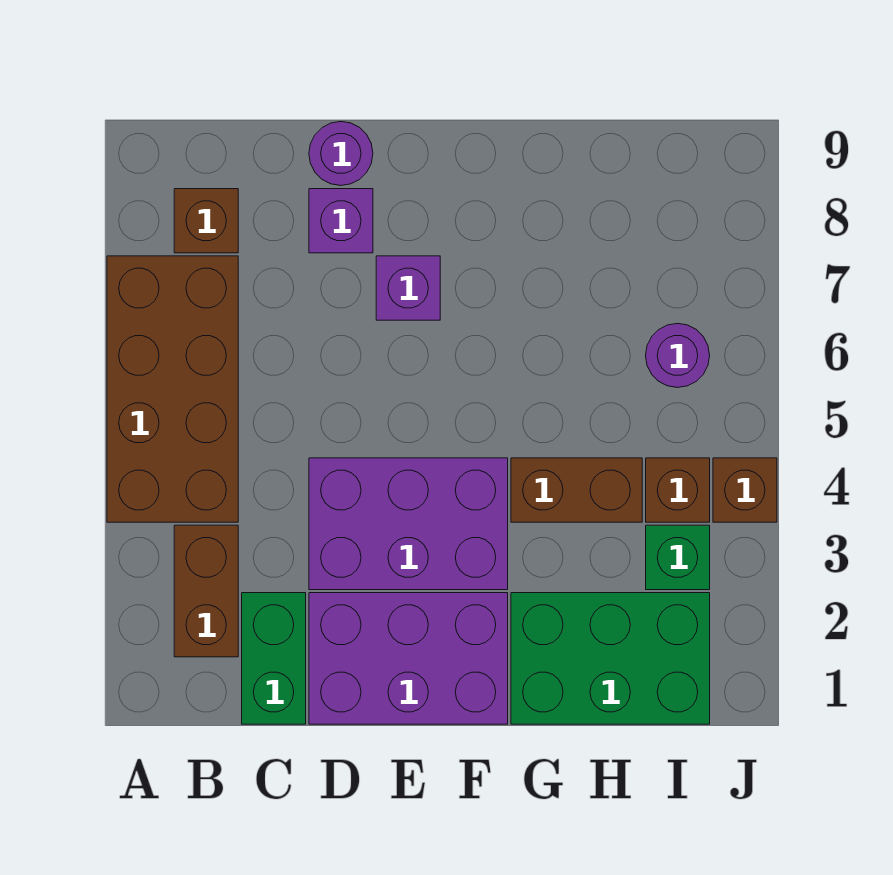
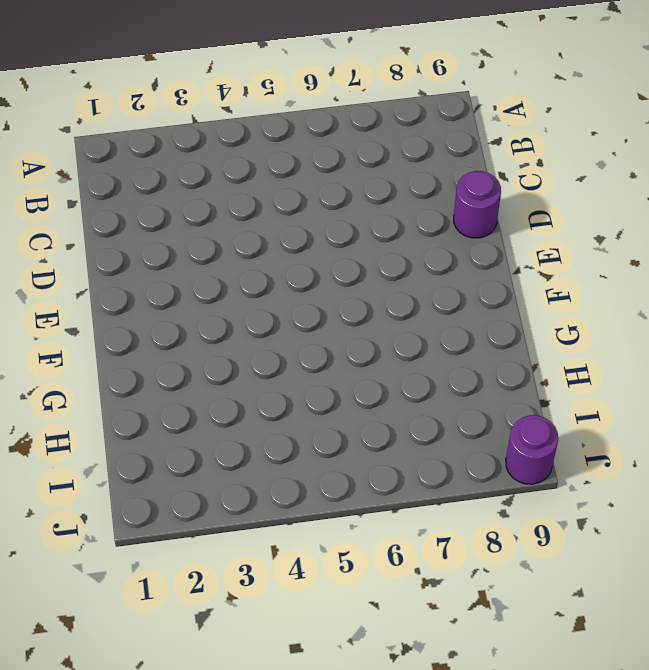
purple 1x1 round brick [506,415,558,484] -> purple 1x1 round brick moved to [646,323,710,388]
none -> brown 2x4 brick [107,256,238,522]
none -> brown 1x2 brick [174,525,238,657]
none -> brown 1x1 brick [174,189,238,253]

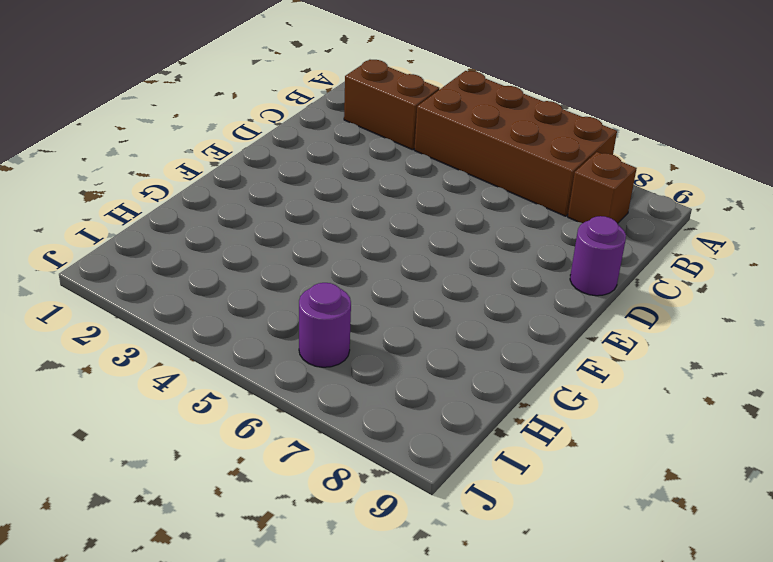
none -> green 1x2 brick [242,593,306,724]
none -> purple 2x3 brick [309,593,508,724]
none -> purple 2x3 brick [309,458,508,590]

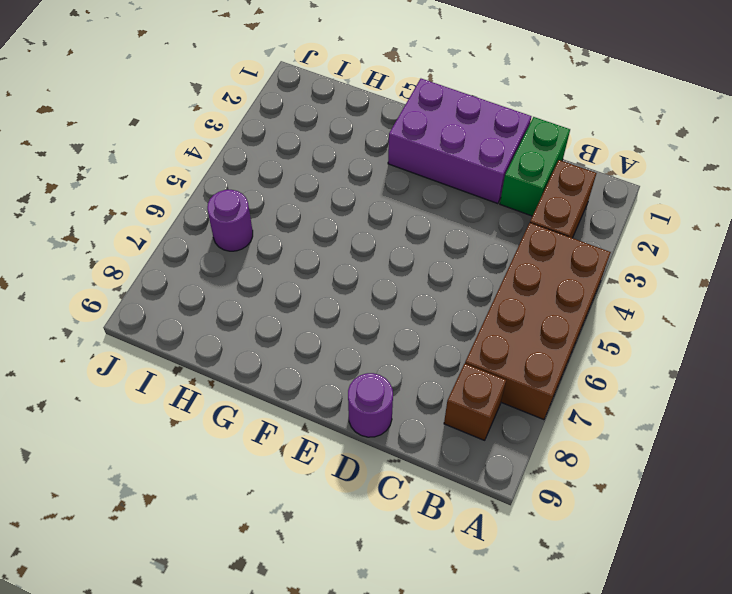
none -> purple 2x3 brick [309,458,508,590]
none -> purple 1x1 brick [309,189,373,253]
none -> purple 1x1 brick [376,256,440,320]

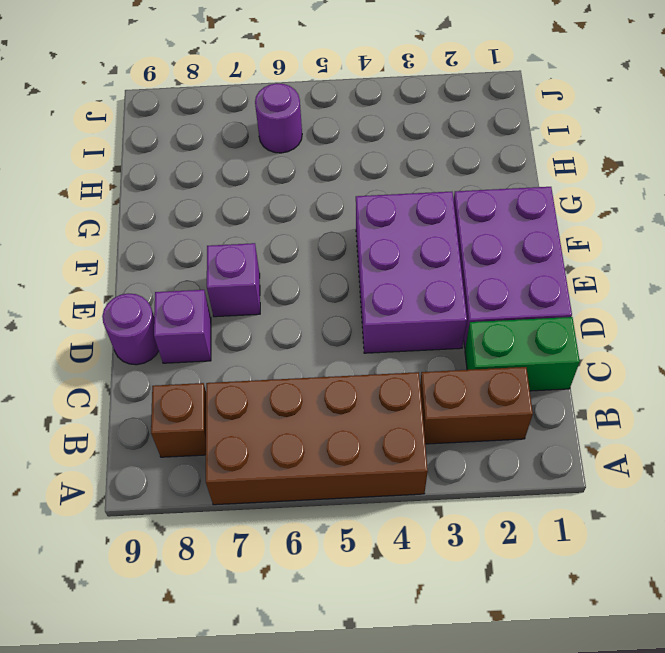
none -> green 2x3 brick [511,593,710,724]
none -> brown 1x2 brick [511,458,642,522]
none -> green 1x1 brick [646,525,710,590]

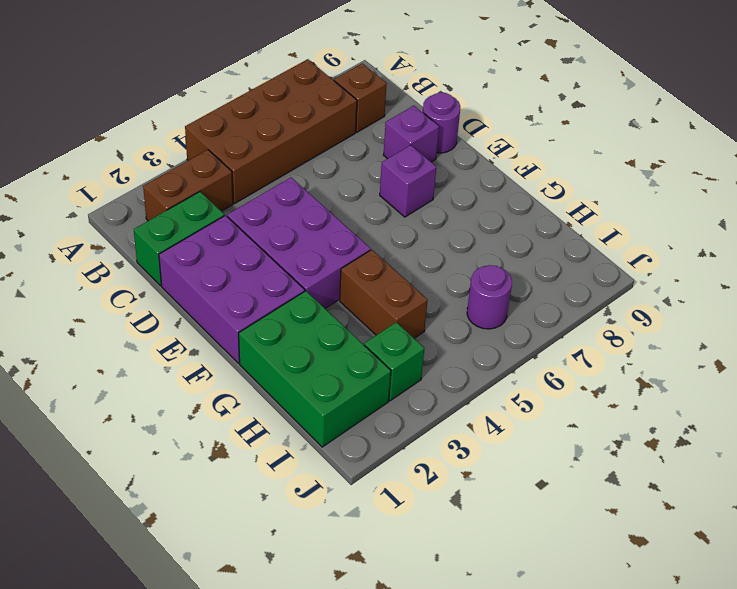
none -> brown 1x1 brick [646,458,710,522]
none -> brown 1x1 brick [713,458,777,522]

